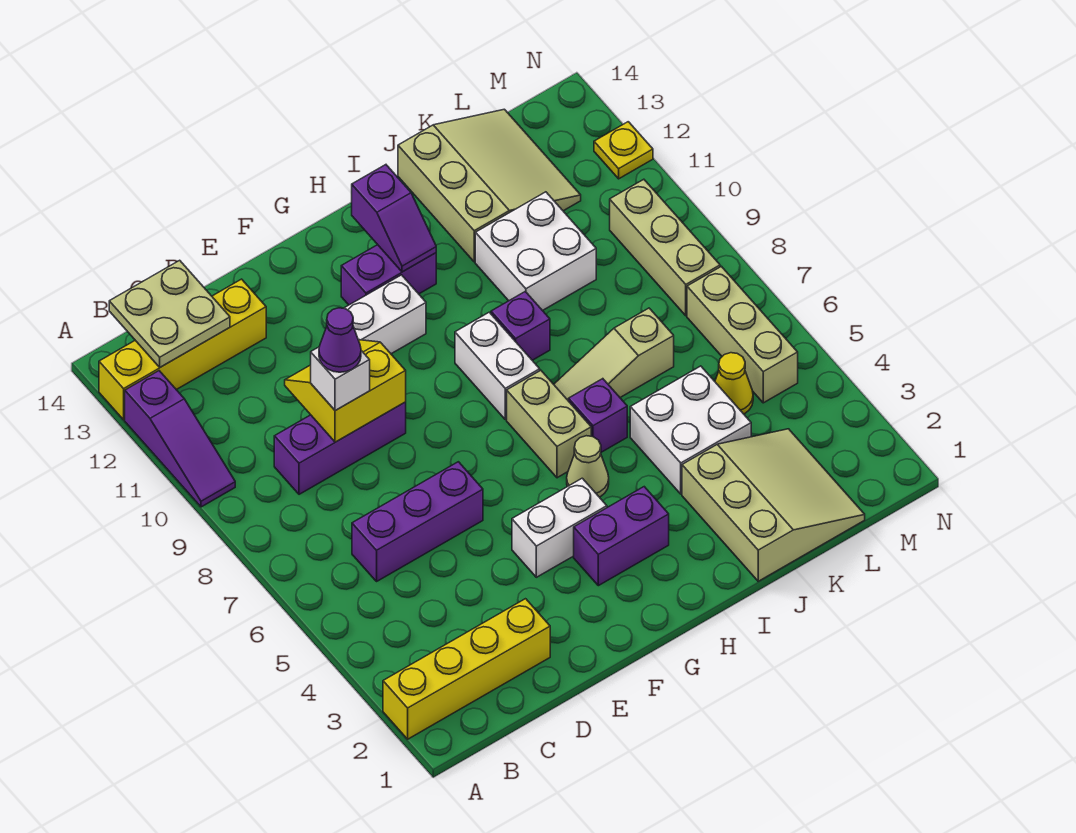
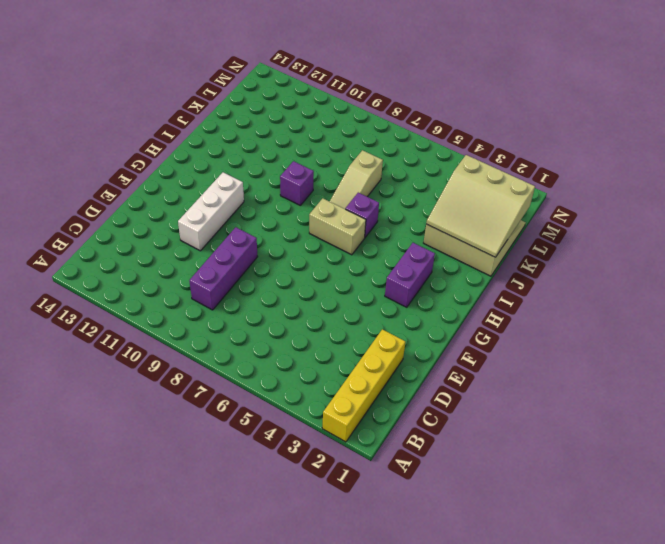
white 1x3 brick [178,172,244,251] -> white 1x2 brick [344,275,426,354]
tan 3x3 slope [426,155,535,257] -> tan 3x3 slope turned to [398,109,581,262]
none -> purple 1x3 slope [125,371,235,507]
none -> yellow 1x4 brick [99,279,266,420]
none -> purple 1x3 brick [352,462,483,581]

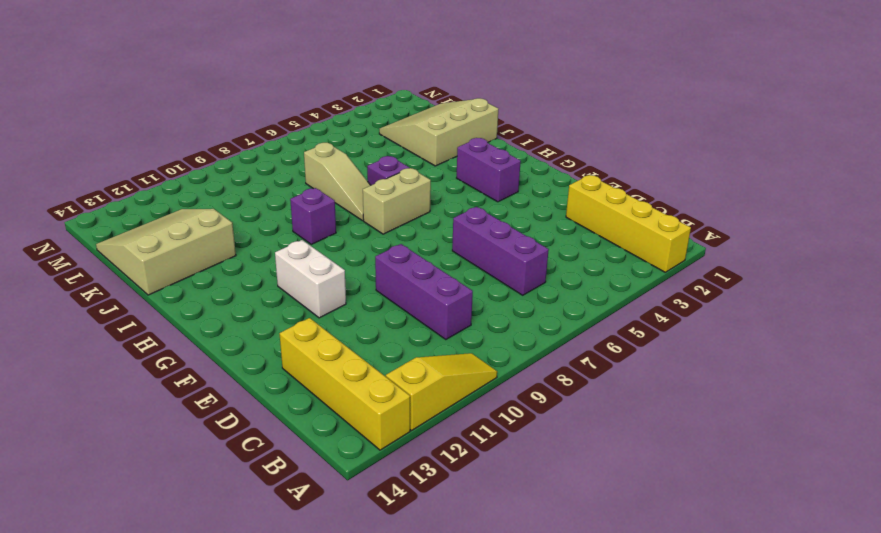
yellow 1x3 slope [386,353,497,431] -> purple 1x3 slope [125,371,235,507]
none -> white 1x2 brick [512,478,607,577]
none -> purple 1x2 brick [341,245,436,305]
none -> tan 1x1 cone [567,436,609,497]

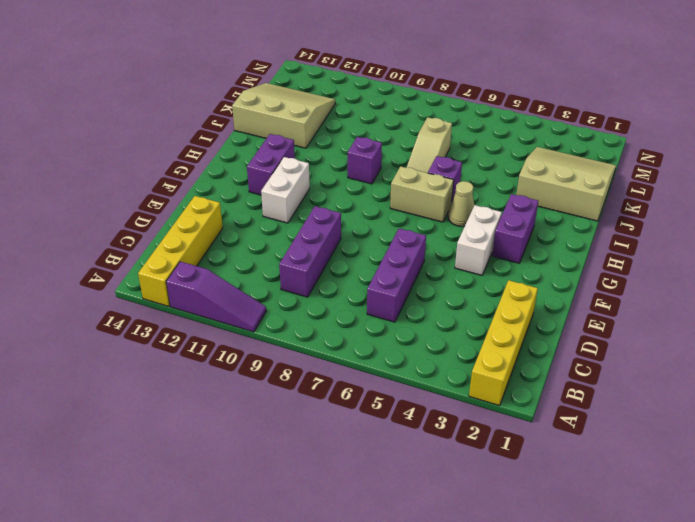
none -> white 1x2 brick [455,312,540,420]
none -> white 2x2 brick [630,366,751,494]
none -> white 2x2 brick [475,192,596,311]

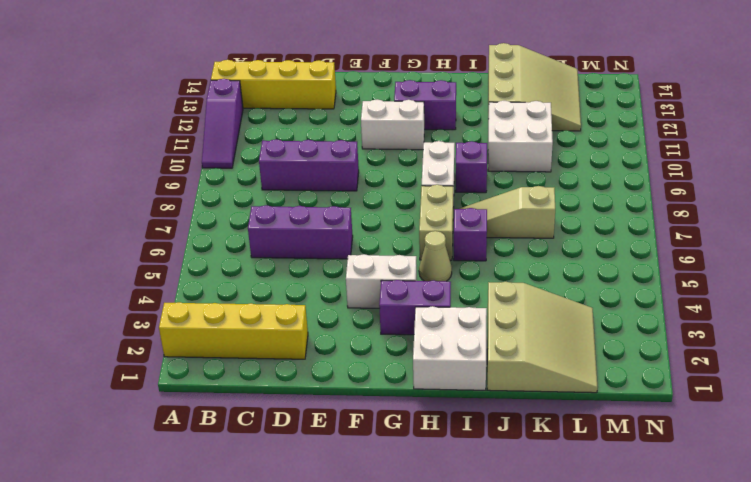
white 2x2 brick [413,306,487,390] -> white 2x2 brick moved to [630,366,751,494]
none -> yellow 1x1 cone [715,353,753,414]
none -> tan 1x3 brick [687,266,798,403]
none -> tan 1x3 brick [610,179,720,316]

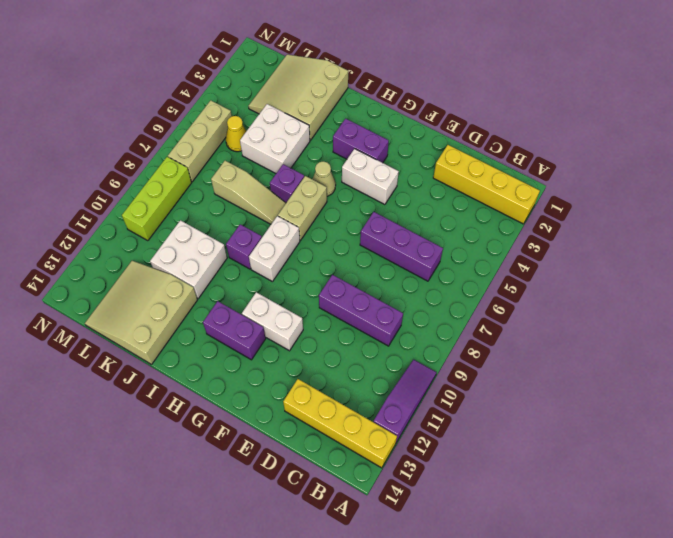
lime 1x3 brick [122,157,192,241] -> tan 1x3 brick [610,179,720,316]
none -> yellow 1x1 plate [594,122,653,179]
none -> tan 2x2 plate [109,260,230,367]
none -> yellow 2x2 slope [285,340,406,442]

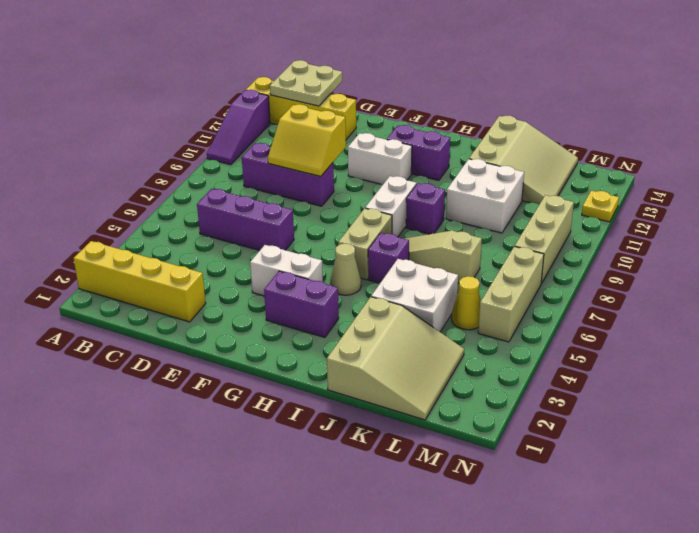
yellow 2x2 slope [268,104,346,176] -> yellow 2x2 slope turned to [285,340,406,442]
none -> purple 1x2 slope [352,165,436,272]
none -> white 1x1 brick [311,347,370,411]
none -> purple 1x1 cone [319,308,361,372]

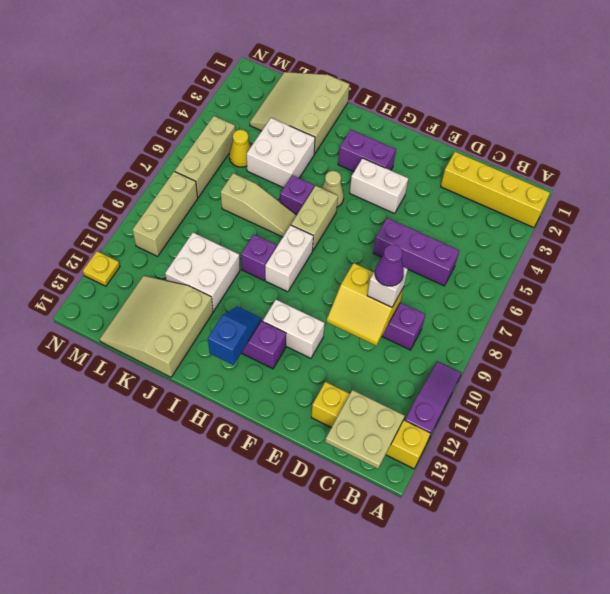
blue 1x2 slope [208,306,261,365] -> purple 1x2 slope [352,165,436,272]

